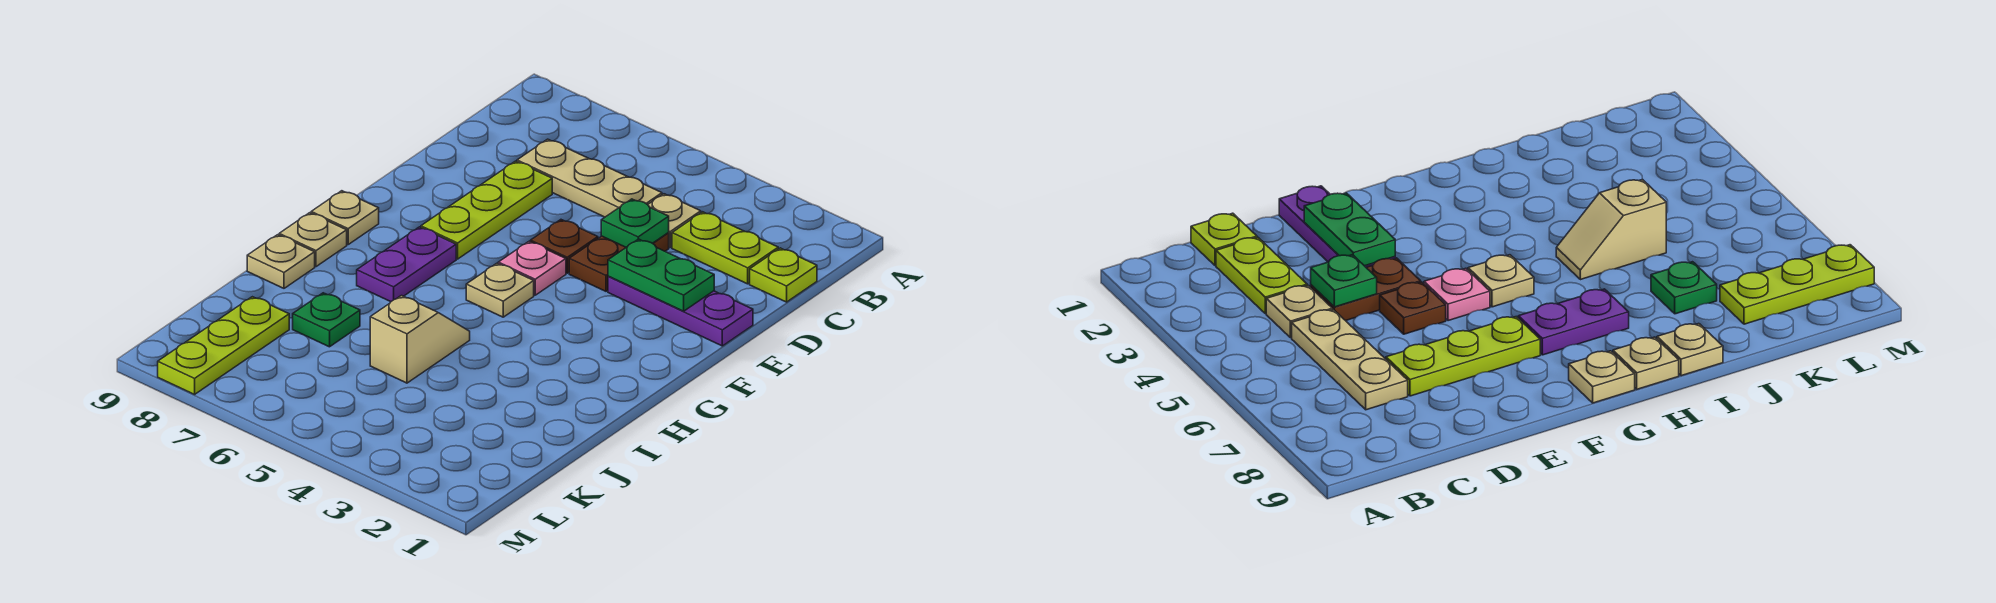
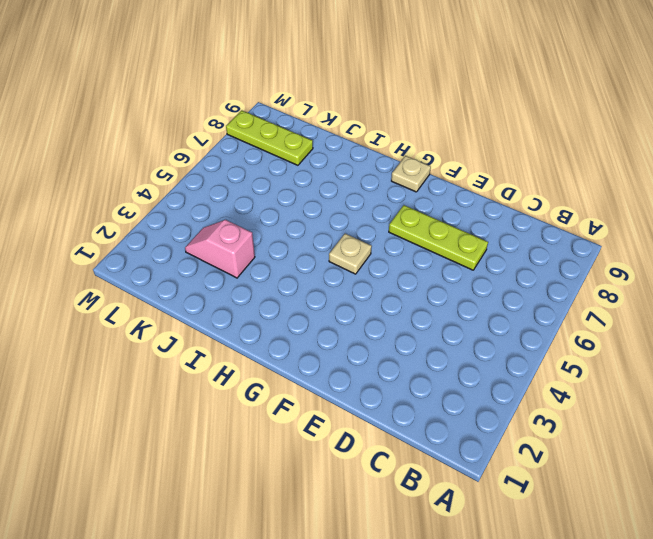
pink 1x2 slope [185,220,255,278] -> none
none -> lime 1x1 plate [750,248,817,302]
none -> lime 1x2 plate [672,212,778,284]
none -> tan 1x1 plate [648,194,701,247]

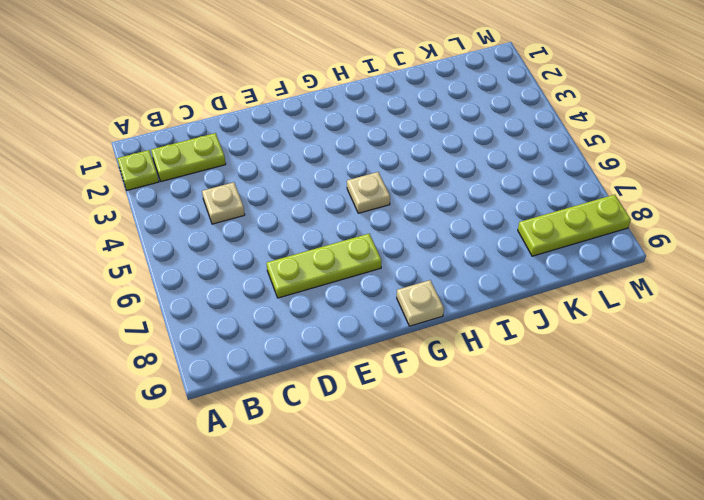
lime 1x1 plate [117,150,159,190] -> lime 1x1 plate moved to [750,248,817,302]
lime 1x2 plate [151,133,226,181] -> lime 1x2 plate turned to [672,212,778,284]
none -> tan 1x3 plate [517,139,662,217]
none -> brown 1x2 plate [569,233,669,291]
none -> purple 1x3 plate [608,276,753,346]

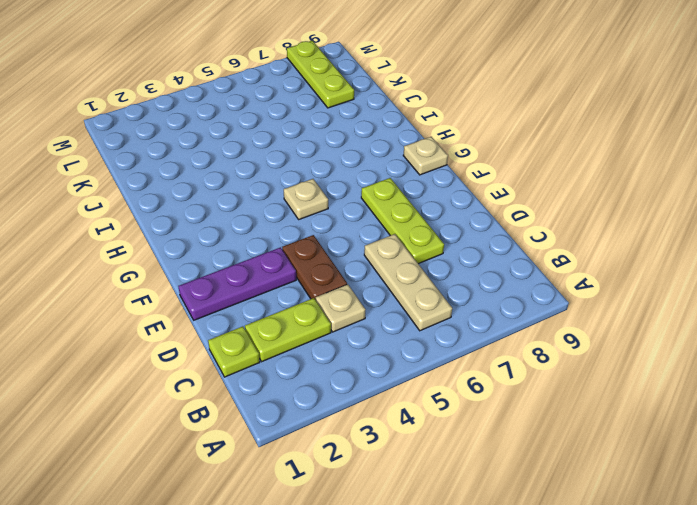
tan 1x3 plate [364,234,452,331] -> tan 1x3 plate turned to [517,139,662,217]
none -> brown 1x1 plate [530,220,598,273]
none -> pink 1x1 plate [498,242,566,295]
none -> purple 1x2 plate [357,227,456,302]

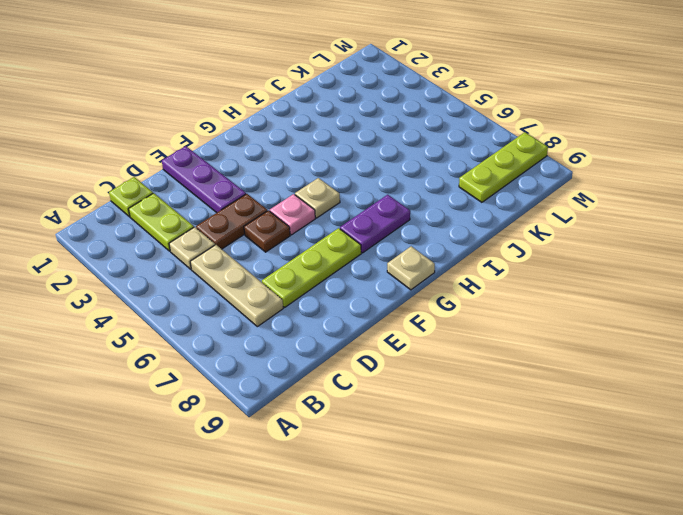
none -> tan 1x1 plate [279,213,347,267]
none -> tan 1x2 slope [370,296,470,383]
none -> tan 1x1 plate [247,235,315,288]

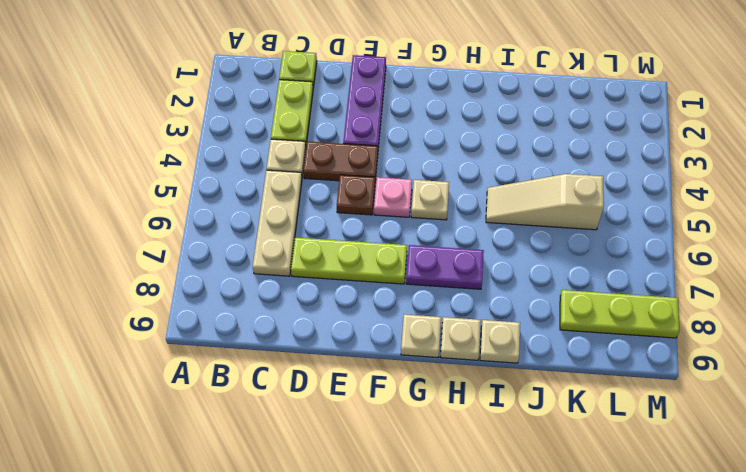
tan 1x3 slope [486,174,604,230] -> tan 1x2 slope [370,296,470,383]
none -> green 1x1 plate [293,293,360,347]
none -> green 1x1 plate [601,199,669,247]
none -> green 1x2 plate [608,239,714,311]

